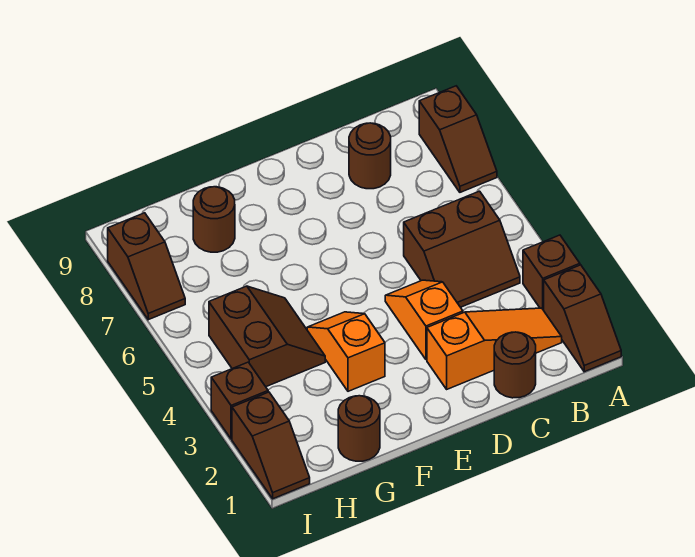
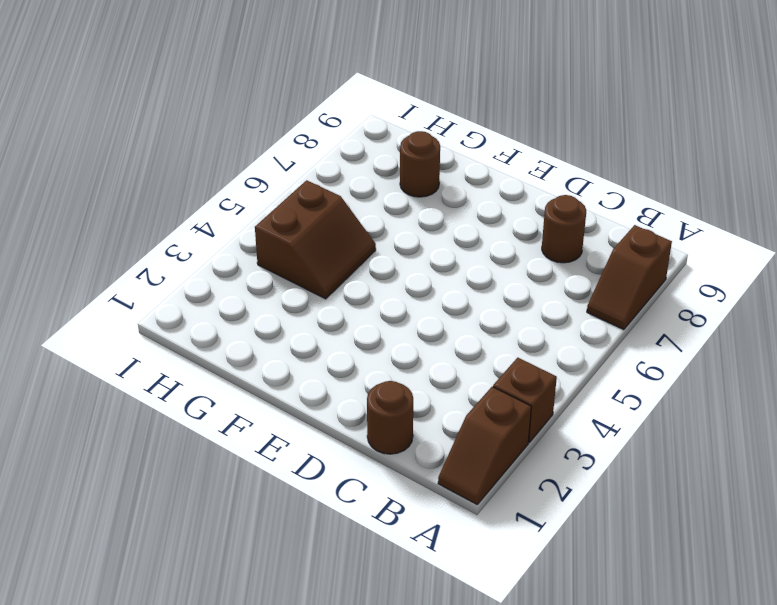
none -> orange 1x3 slope [427,308,562,389]
none -> brown 2x2 slope [404,191,520,307]
none -> orange 1x2 slope [385,280,463,360]

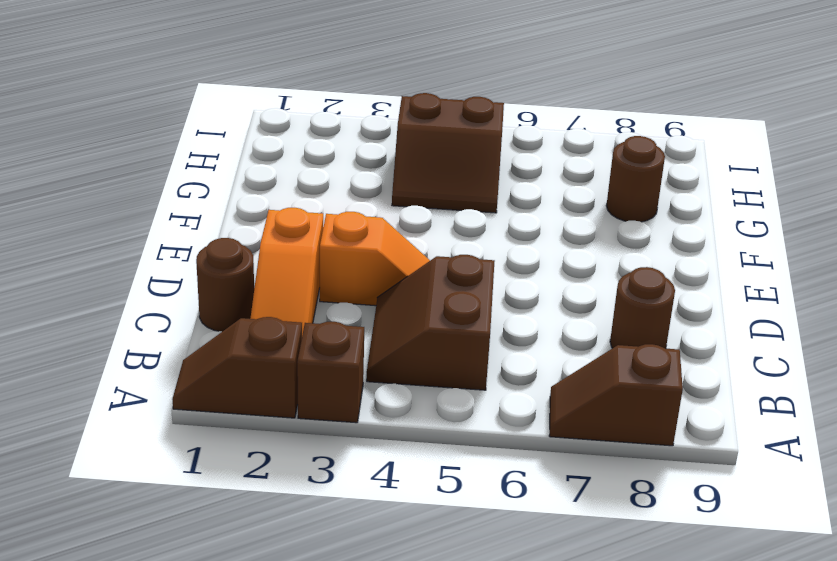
none -> orange 1x2 slope [307,312,385,391]
none -> brown 1x1 round brick [338,396,380,461]
none -> brown 1x2 slope [232,392,310,499]

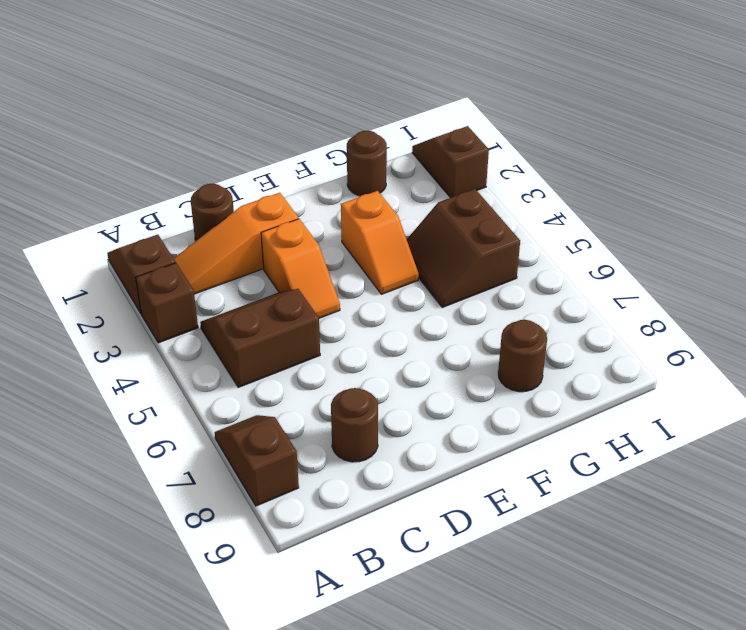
none -> brown 1x1 brick [211,362,268,439]
none -> brown 1x2 slope [108,213,185,320]

